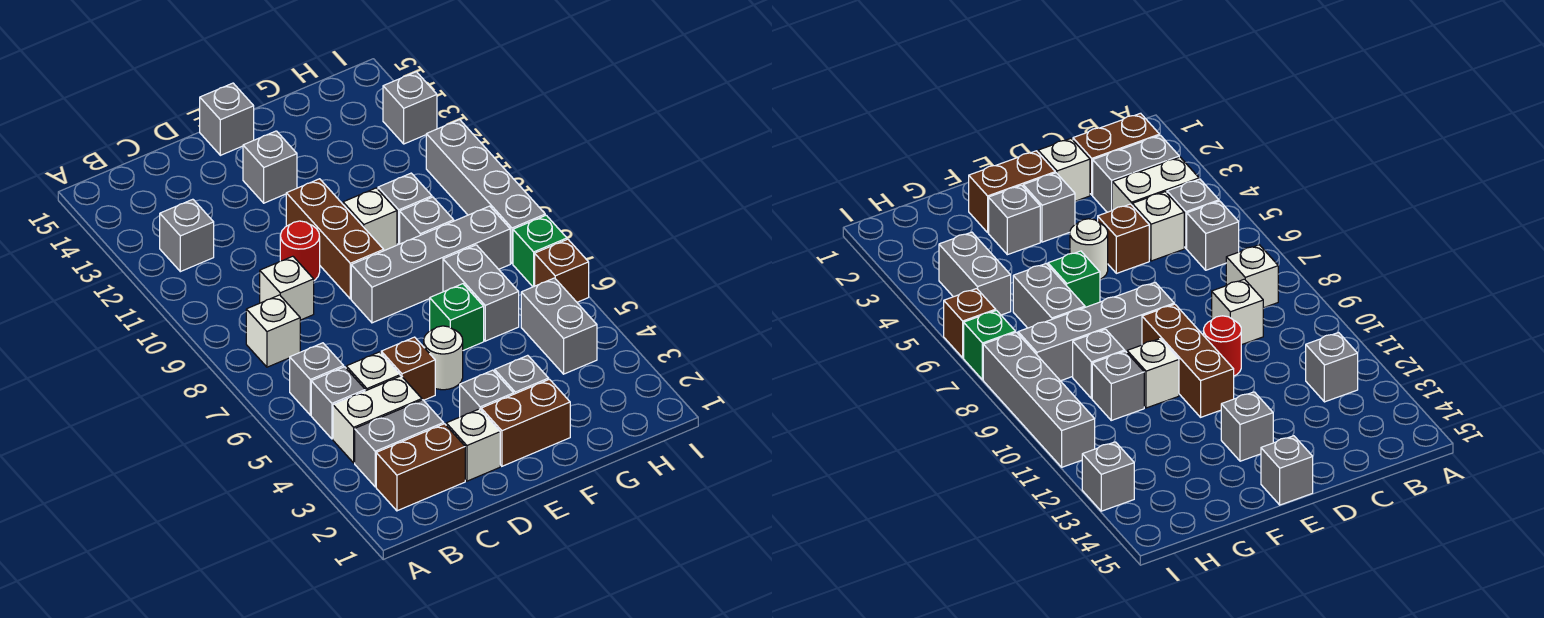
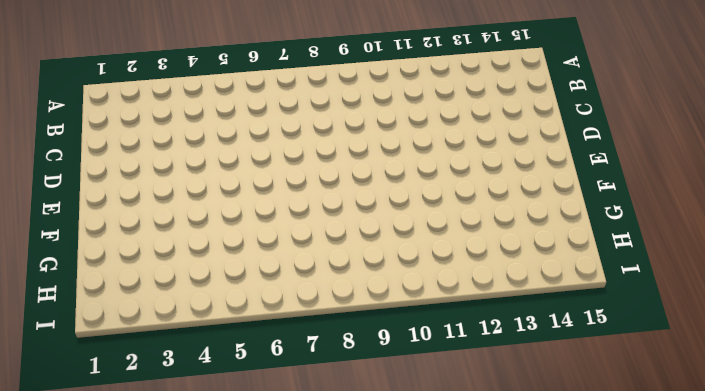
none -> brown 1x2 brick [376,424,465,511]
none -> grey 1x2 brick [355,400,444,487]
none -> white 1x2 brick [333,376,422,463]
none -> grey 1x1 brick [311,367,365,439]

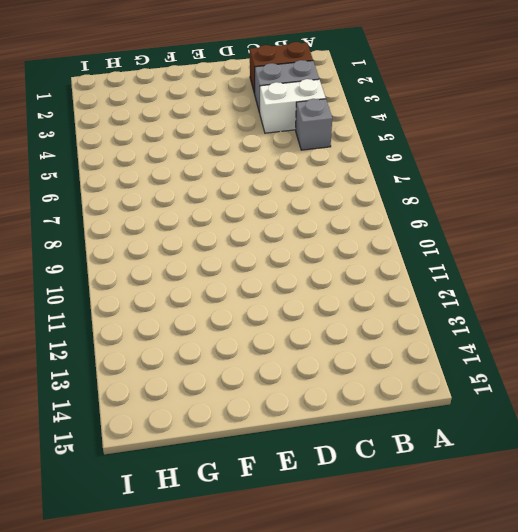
none -> grey 1x1 brick [290,343,344,415]
none -> white 1x1 brick [246,295,300,367]
none -> grey 1x1 brick [160,199,214,272]
none -> white 1x1 brick [346,352,400,391]

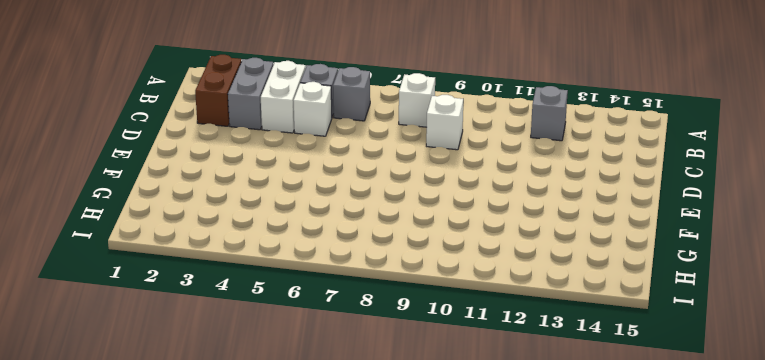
none -> white 1x1 brick [446,409,500,481]
none -> brown 1x1 brick [381,337,435,400]
none -> red 1x1 round brick [280,221,320,280]
none -> brown 1x2 brick [481,379,570,466]

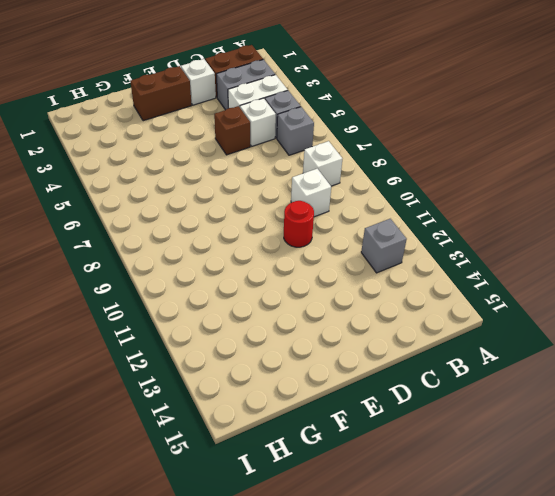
none -> grey 1x1 brick [460,370,514,417]
none -> white 1x1 round brick [424,326,463,390]
none -> grey 1x4 brick [351,206,510,323]
none -> brown 1x3 brick [286,179,384,299]

